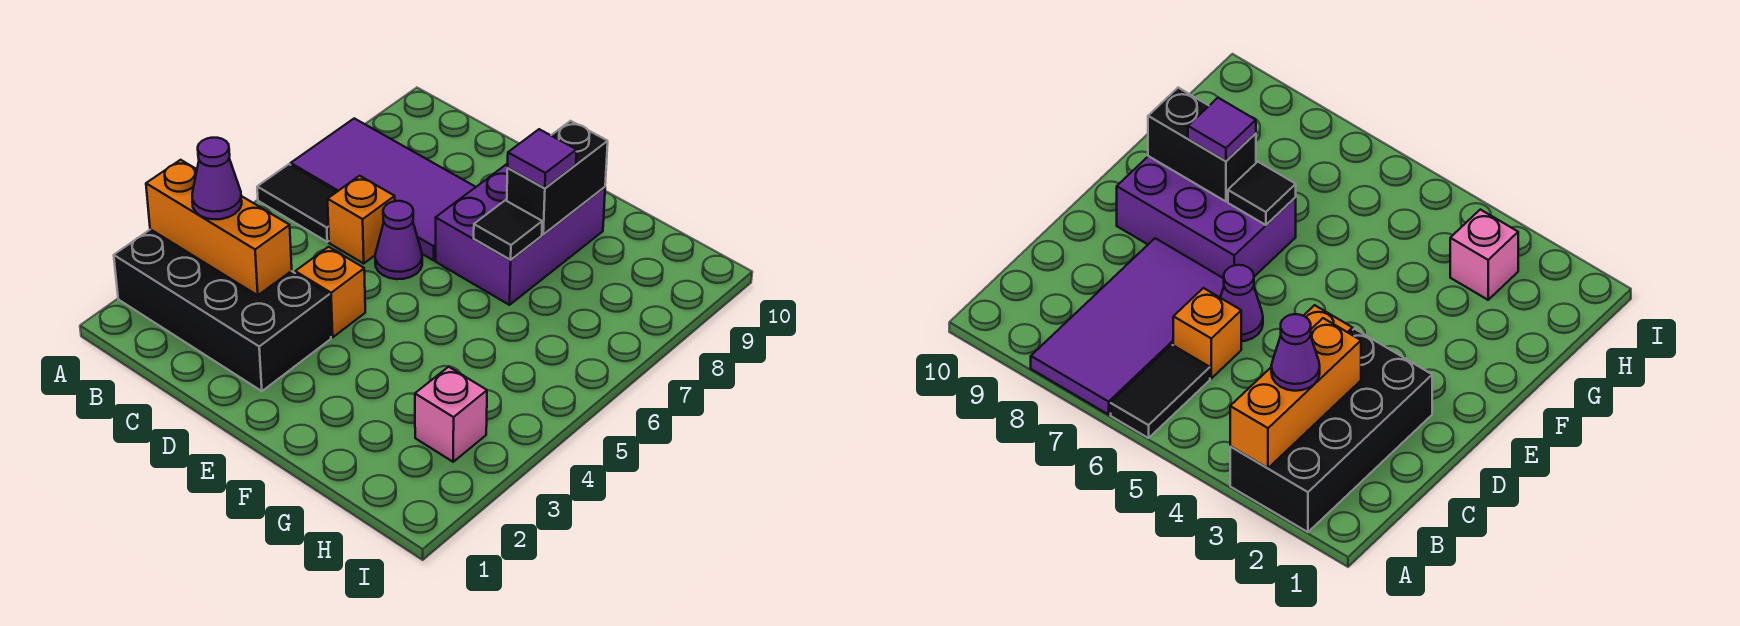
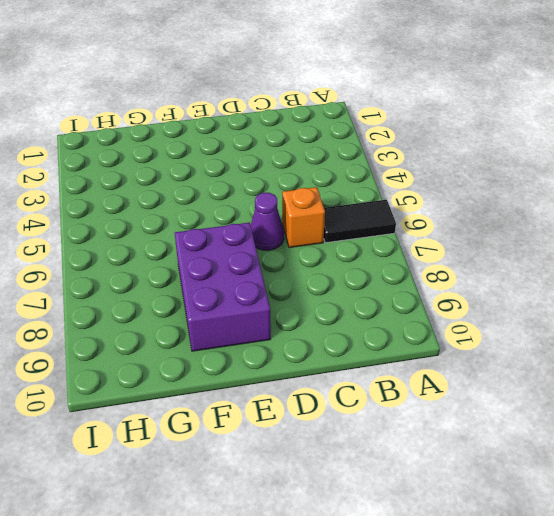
none -> black 2x4 brick [114,229,331,391]
none -> purple 2x4 tile [291,118,475,260]
none -> orange 1x1 brick [295,247,365,337]

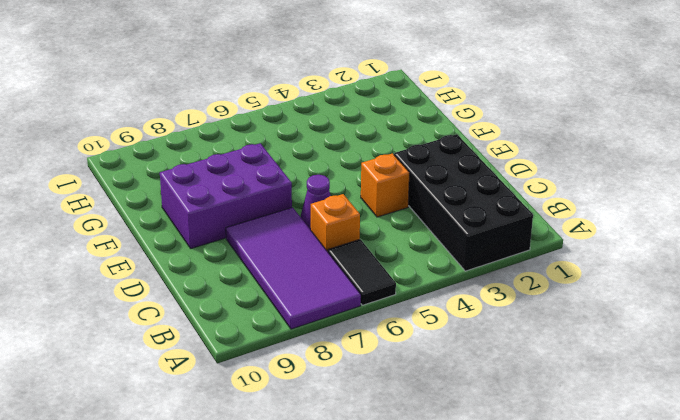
none -> pink 1x1 brick [415,367,487,462]
none -> orange 1x3 brick [146,160,292,295]
none -> black 1x1 tile [474,200,542,260]

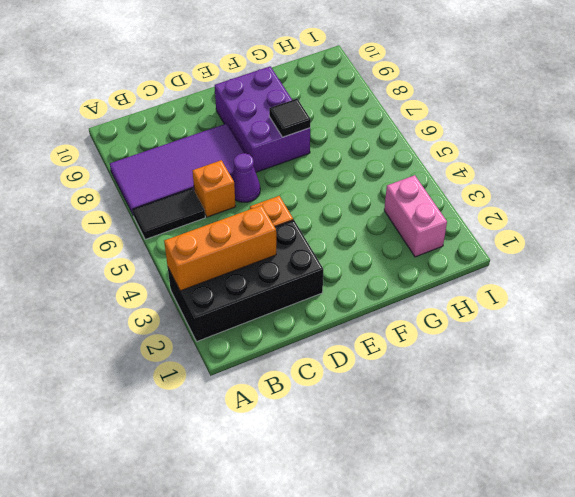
pink 1x2 brick [384,175,447,257] -> pink 1x1 brick [415,367,487,462]
none -> black 1x2 brick [506,121,608,235]
none -> purple 1x1 cone [192,138,242,219]
none -> purple 1x1 tile [508,129,577,188]

